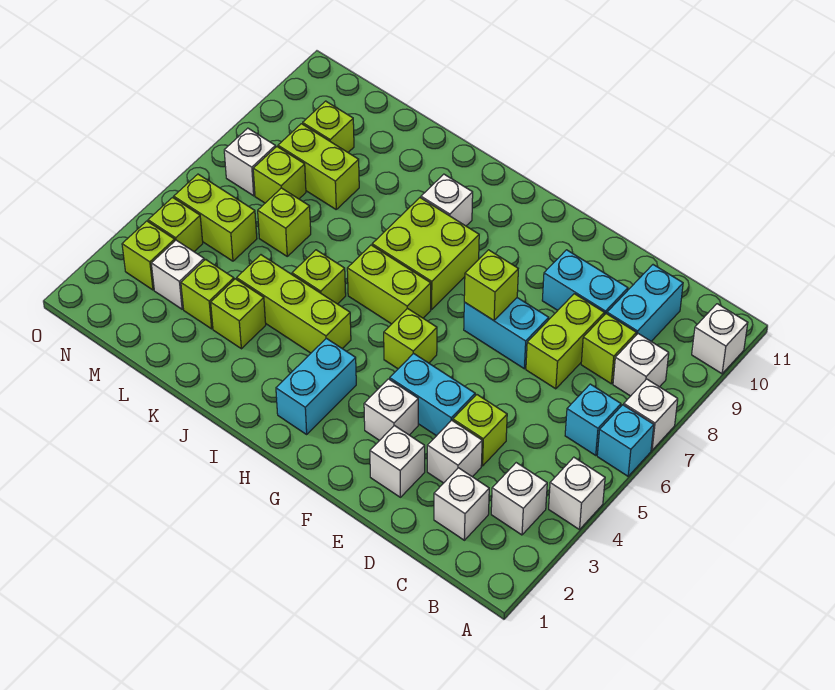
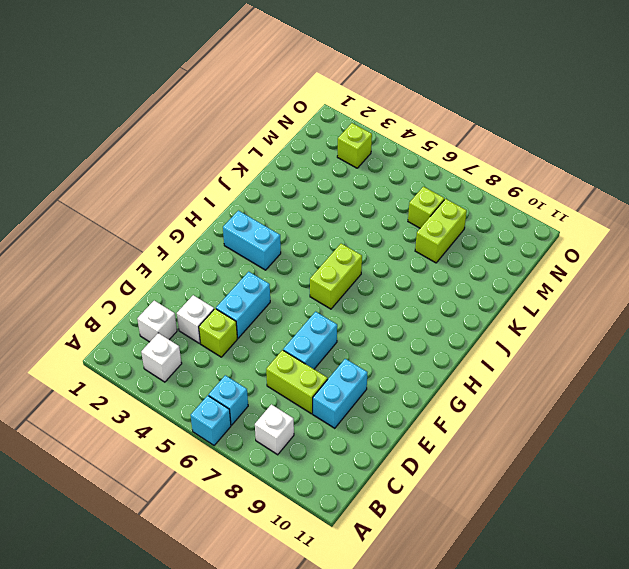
none -> white 1x1 brick [549,457,605,530]
none -> white 1x1 brick [624,379,678,450]
none -> white 1x1 brick [692,304,748,374]
none -> lime 1x1 brick [581,314,636,384]

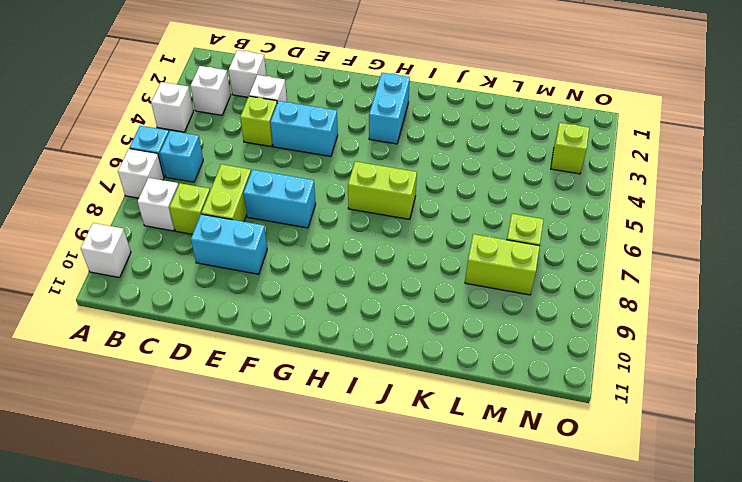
none -> cyan 1x2 brick [607,265,683,341]
none -> white 1x1 brick [370,426,425,497]
none -> white 1x1 brick [364,379,418,441]
none -> lime 1x1 brick [384,308,437,369]

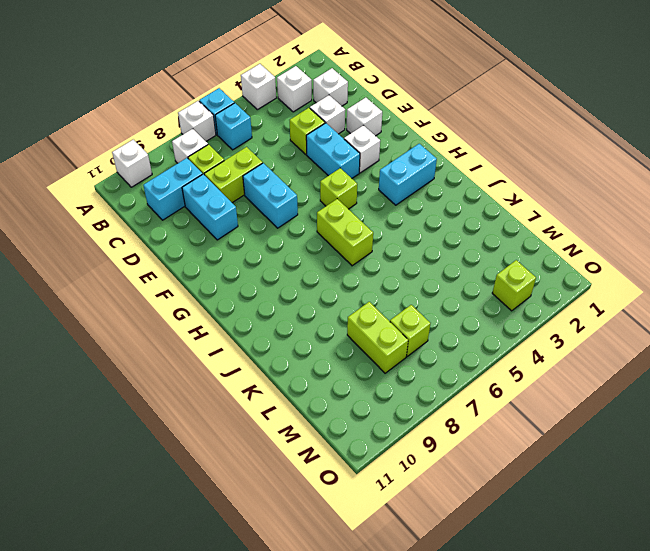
none -> lime 2x2 brick [372,198,479,309]
none -> lime 1x3 brick [237,255,351,353]
none -> white 1x1 brick [421,174,473,226]
none -> lime 1x1 brick [292,250,346,304]

